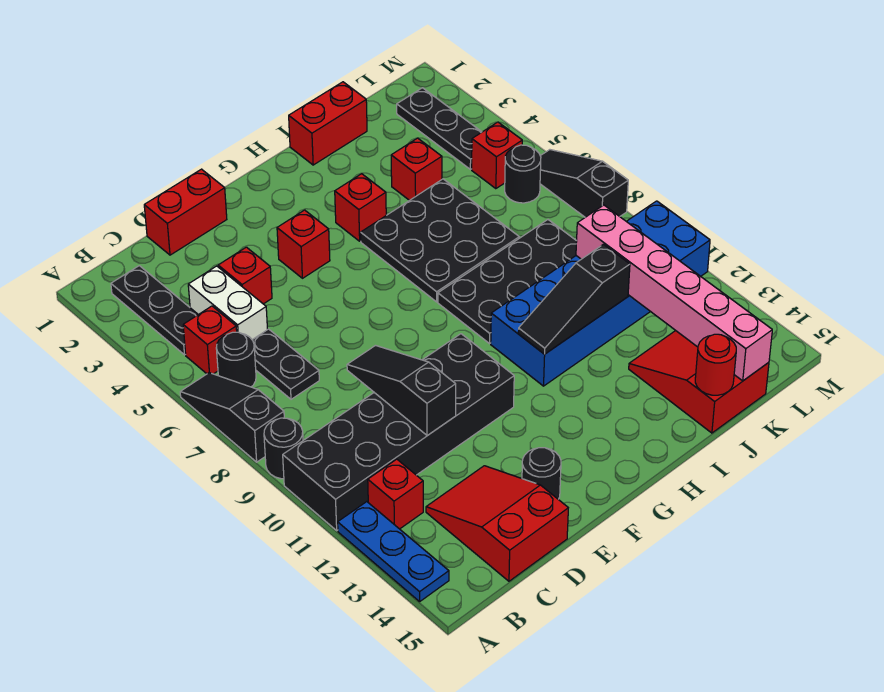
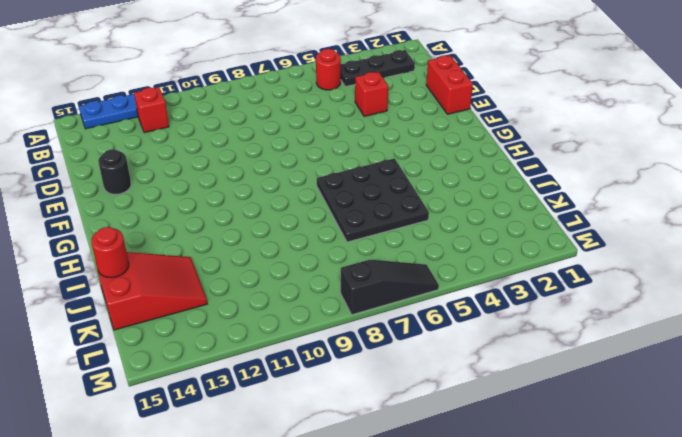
red 1x1 round brick [316,49,341,90] -> red 1x1 brick [183,306,237,374]
none -> black 1x3 slope [180,373,284,462]
none -> black 1x1 round brick [264,418,303,479]
none -> black 2x6 brick [283,334,514,530]
none -> black 1x1 round brick [216,332,256,387]

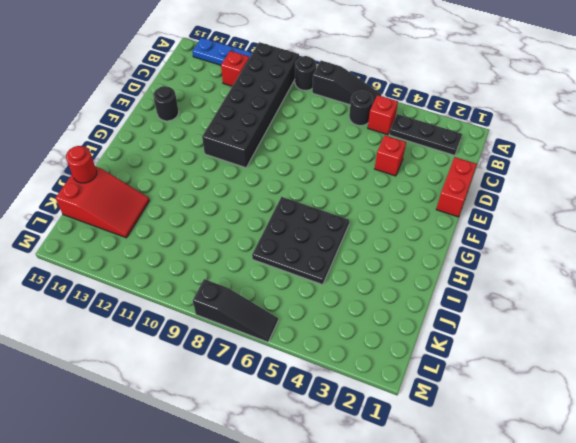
none -> white 1x2 brick [188,266,268,340]
none -> black 1x2 plate [253,329,319,399]
none -> red 2x3 slope [426,466,568,581]
none -> red 1x1 brick [277,210,330,278]

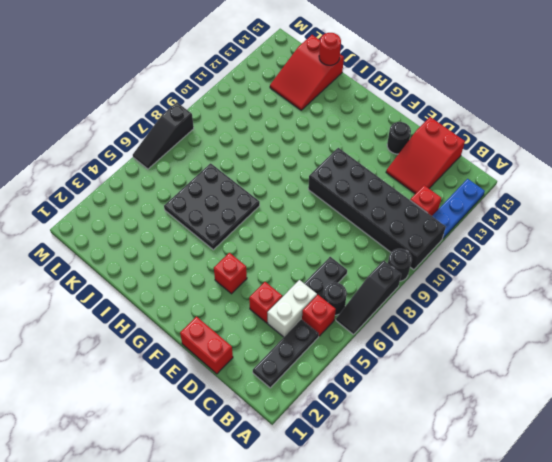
none -> red 1x1 brick [335,174,386,241]
none -> black 2x4 plate [438,220,577,344]
none -> blue 2x6 brick [491,201,710,386]
none -> red 1x2 brick [289,82,367,165]

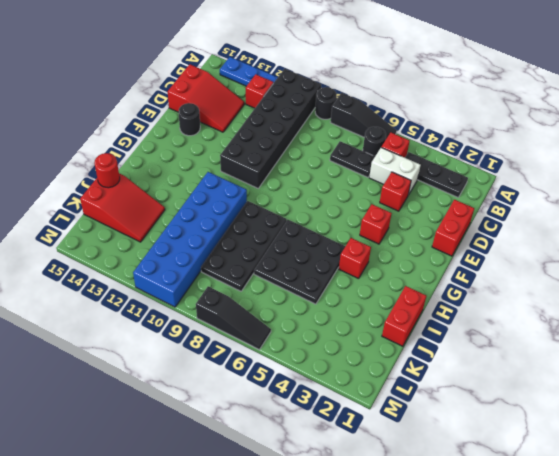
none -> red 1x1 brick [391,138,442,201]
none -> black 1x3 plate [397,88,482,169]
none -> red 1x1 brick [472,122,522,189]
none -> black 1x1 round brick [505,145,541,203]

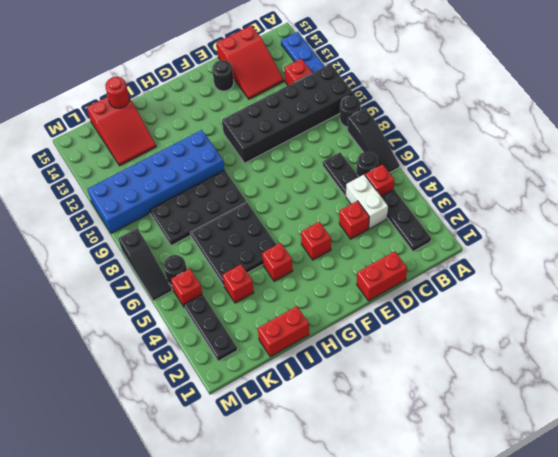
none -> black 1x3 slope [347,346,456,436]
none -> black 1x3 slope [518,244,630,354]
none -> pink 1x6 brick [576,205,772,381]

